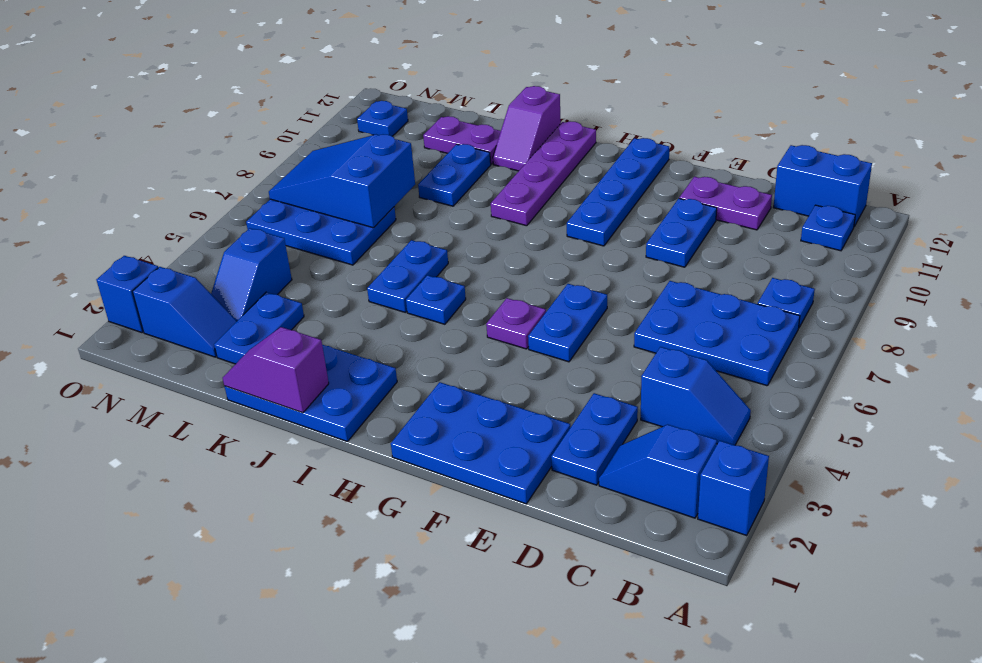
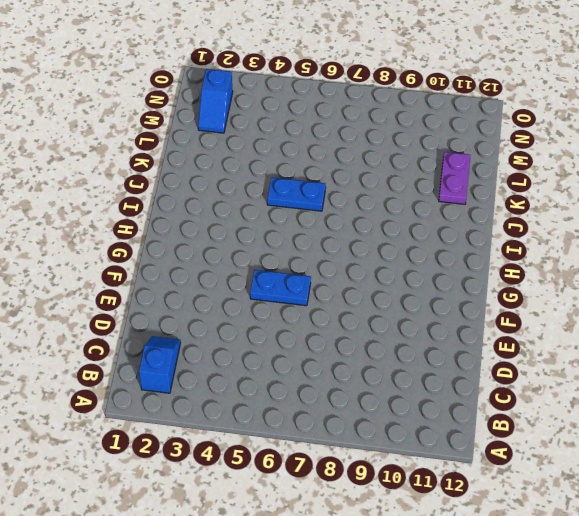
none -> blue 1x1 brick [698,441,769,535]
none -> blue 1x2 slope [641,347,751,445]
none -> blue 2x3 plate [634,281,800,386]

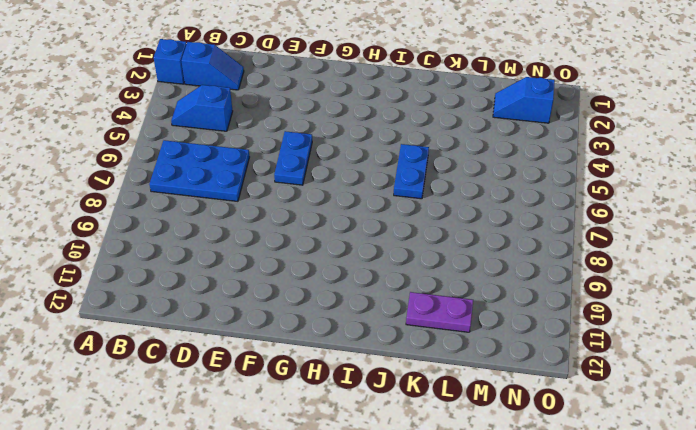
none -> blue 1x1 plate [758,278,815,327]
none -> blue 1x1 plate [801,205,855,251]
none -> blue 1x2 brick [773,145,872,226]

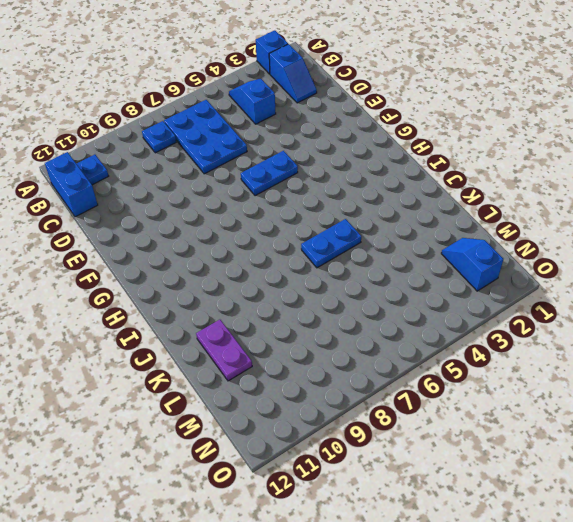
none -> blue 1x2 plate [551,393,638,485]
none -> purple 1x2 plate [679,177,772,230]
none -> blue 2x3 plate [391,382,570,504]

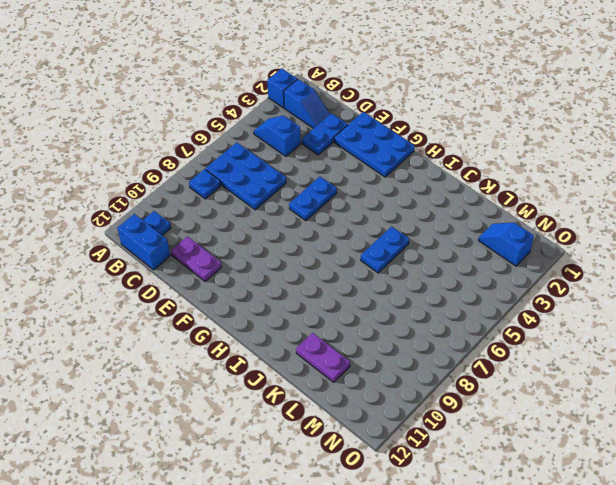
none -> blue 1x2 plate [646,199,717,267]
none -> purple 1x1 plate [486,298,546,349]
none -> blue 1x4 plate [567,138,669,246]

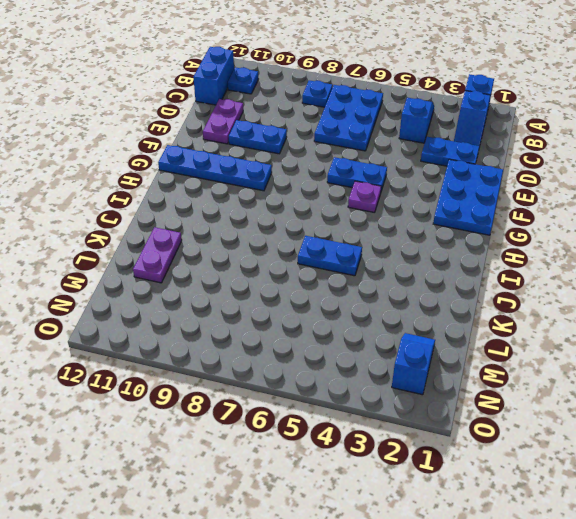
none -> blue 2x3 plate [225,345,397,442]
none -> blue 1x1 plate [406,275,466,324]
none -> purple 1x4 plate [491,121,596,226]

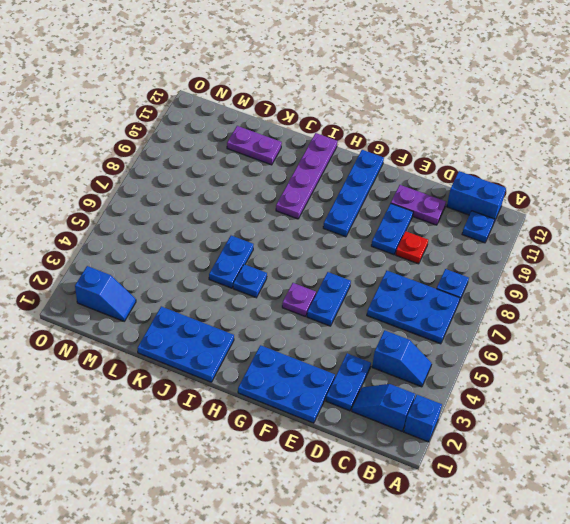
red 1x1 plate [396,231,428,264] -> none
none -> purple 1x2 slope [493,86,561,171]
none -> blue 1x2 plate [418,144,491,206]
none -> blue 1x2 plate [214,292,304,364]

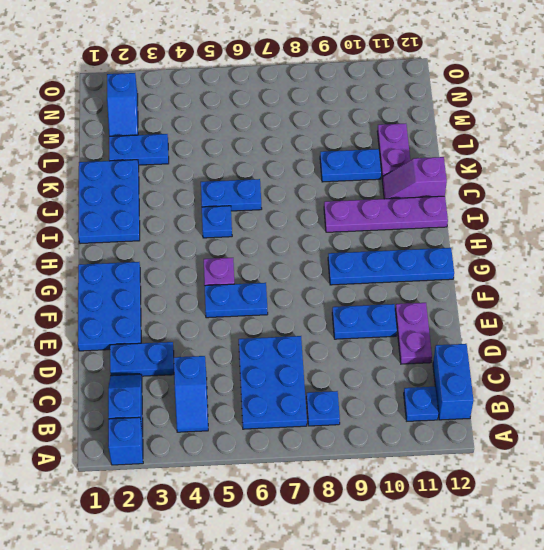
none -> blue 2x3 plate [246,199,396,265]
none -> blue 1x2 slope [211,228,292,321]
none -> blue 1x1 plate [357,101,408,136]

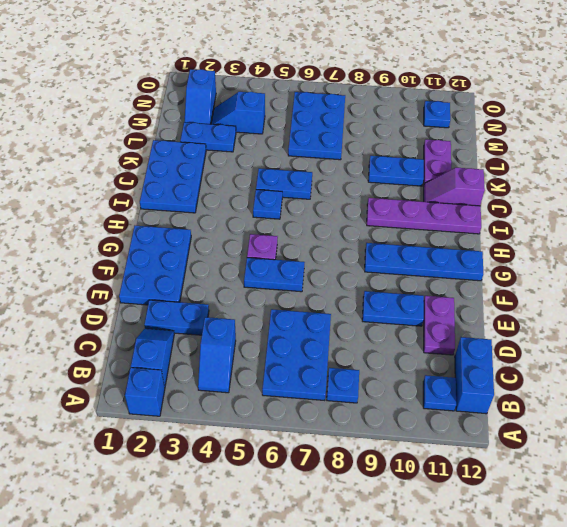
none -> blue 1x1 brick [97,256,158,333]
none -> purple 1x2 slope [223,327,329,413]
none -> blue 2x3 slope [269,134,415,228]

